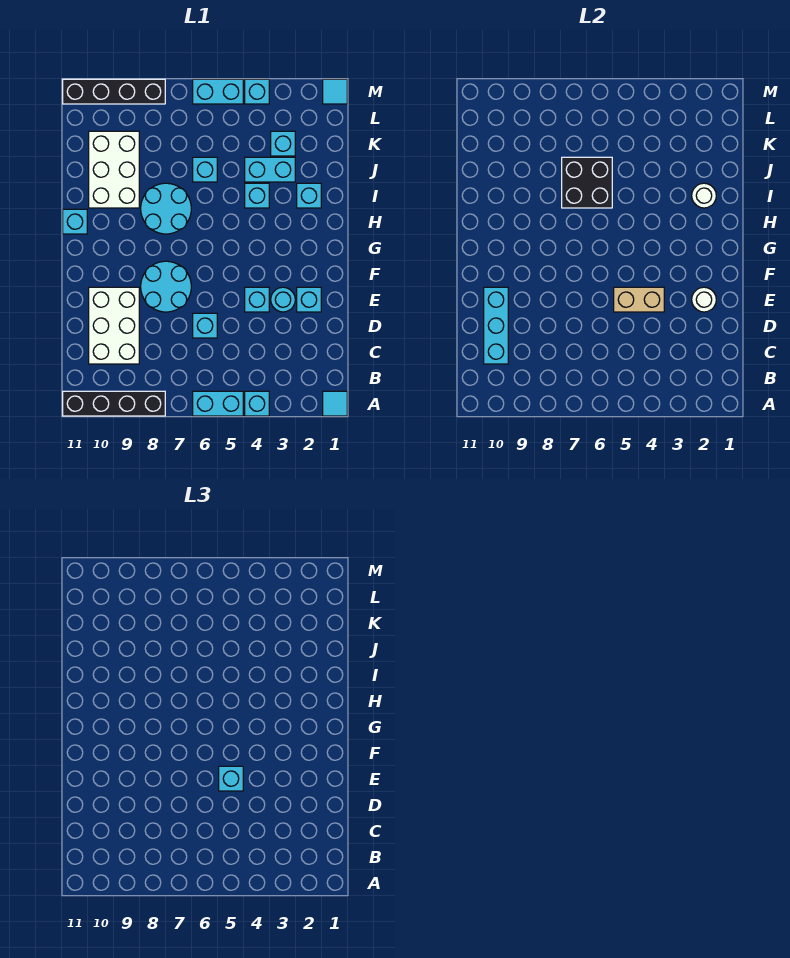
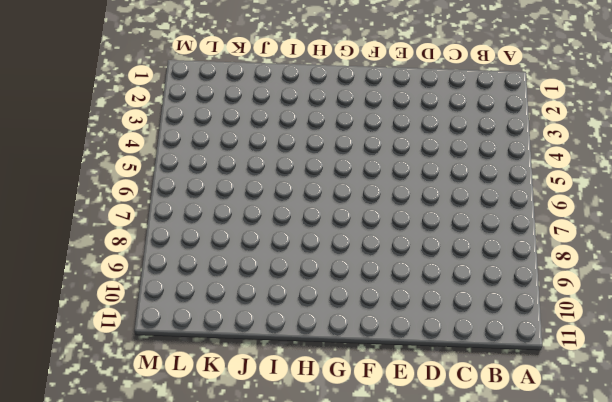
none -> cyan 1x1 tile [323,391,347,416]
none -> cyan 1x1 brick [245,391,269,416]
none -> cyan 1x2 brick [193,391,243,416]

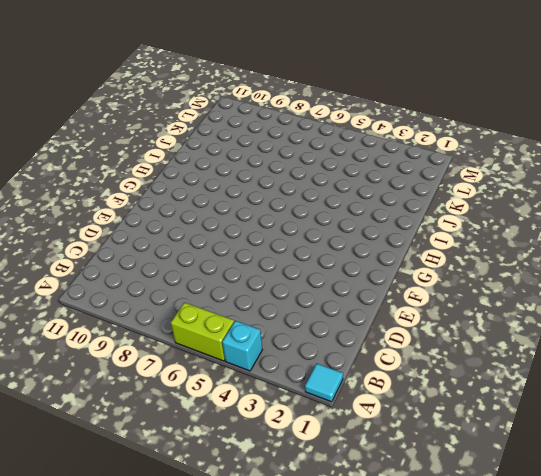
lime 1x2 brick [171,303,234,361] -> cyan 1x2 brick [193,391,243,416]
none -> black 1x4 brick [63,391,165,416]
none -> white 2x3 brick [89,287,139,364]
none -> cyan 1x1 brick [193,313,217,338]

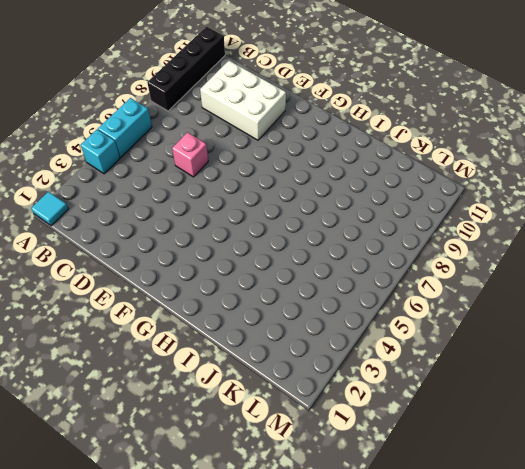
pink 1x1 brick [172,133,208,177] -> cyan 1x1 brick [193,313,217,338]
none -> cyan 1x1 brick [297,287,321,312]
none -> cyan 1x1 round brick [271,287,295,312]
none -> cyan 1x1 brick [245,287,269,312]

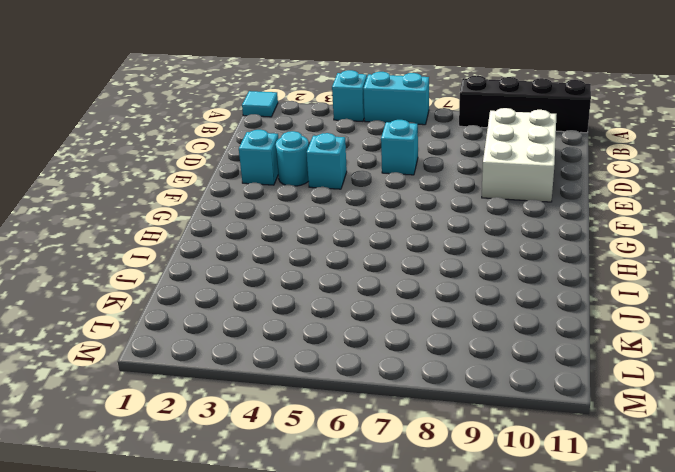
none -> cyan 2x2 round brick [141,261,191,312]
none -> cyan 2x2 round brick [141,183,191,234]
none -> cyan 1x1 brick [63,209,87,234]

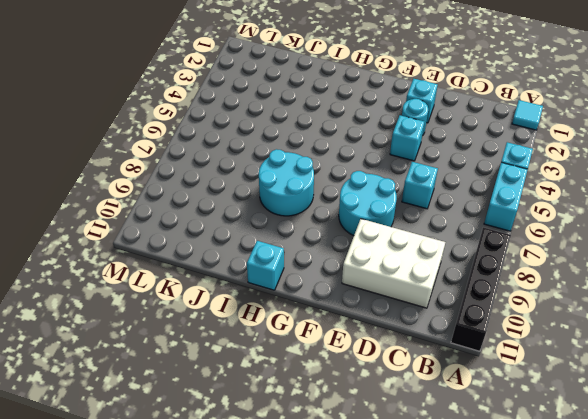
none -> cyan 1x1 brick [297,183,321,208]
none -> cyan 1x1 brick [245,183,269,208]
none -> white 2x3 brick [89,131,139,208]

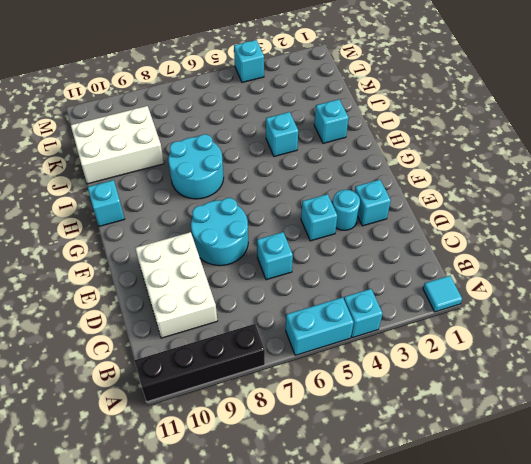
white 2x3 brick [71,106,164,184] -> white 2x3 brick turned to [89,131,139,208]
none -> cyan 1x2 brick [245,157,295,182]
none -> cyan 1x1 brick [193,157,217,182]
none -> cyan 1x1 brick [271,131,295,156]

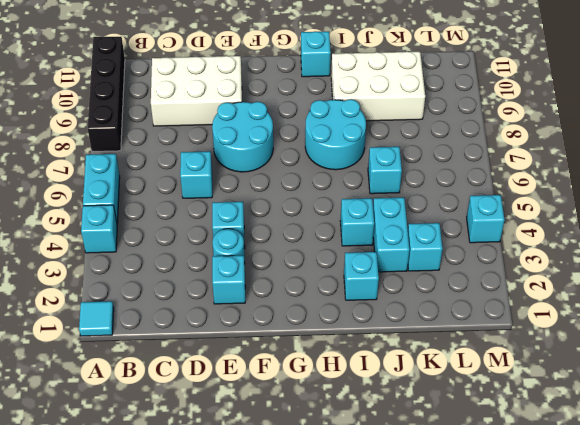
none -> cyan 1x1 tile [323,79,347,104]
none -> cyan 1x2 brick [193,79,243,104]
none -> black 1x4 brick [63,79,165,104]

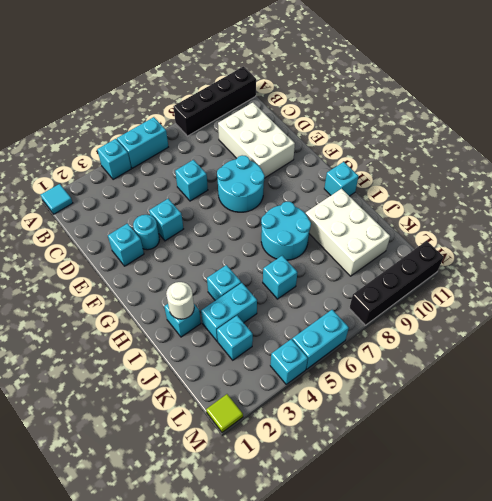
lime 1x1 tile [206,394,243,432] -> cyan 1x1 tile [323,79,347,104]
none -> cyan 1x3 brick [484,287,508,364]
none -> white 1x1 round brick [692,287,716,312]
none -> tan 1x2 brick [614,287,664,312]

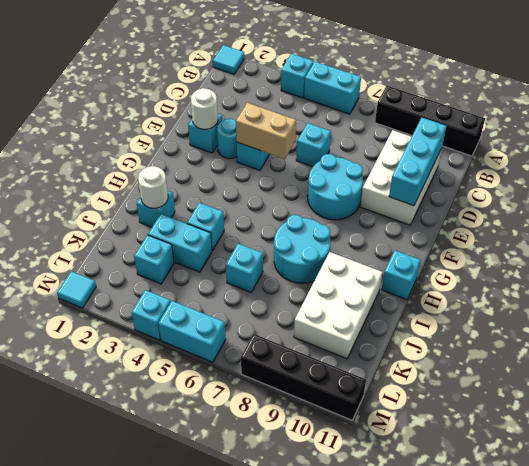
none -> black 2x2 brick [562,157,612,208]
none -> cyan 1x1 brick [219,766,243,791]

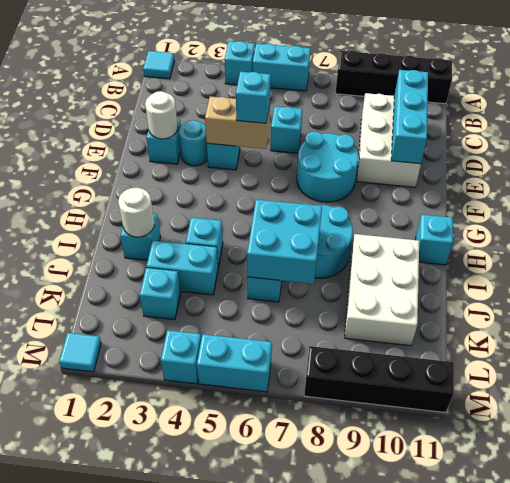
cyan 2x2 brick [247,199,322,284] -> black 2x2 brick [562,157,612,208]

